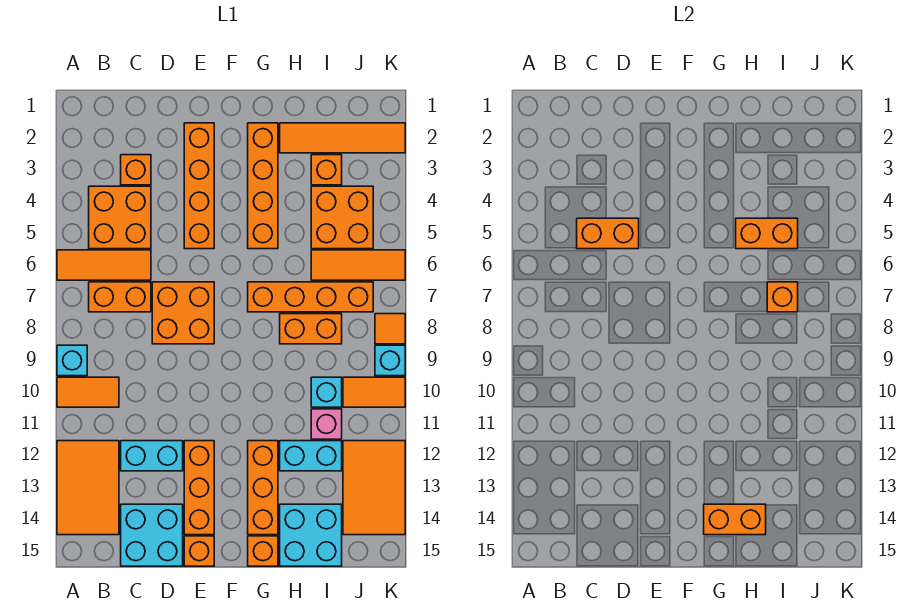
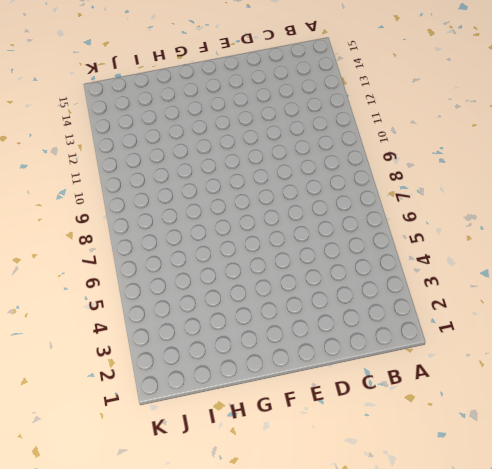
none -> orange 1x3 tile [57,250,151,280]
none -> cyan 1x1 brick [57,345,87,376]
none -> orange 1x2 tile [57,377,119,407]
none -> orange 2x3 tile [57,441,119,535]

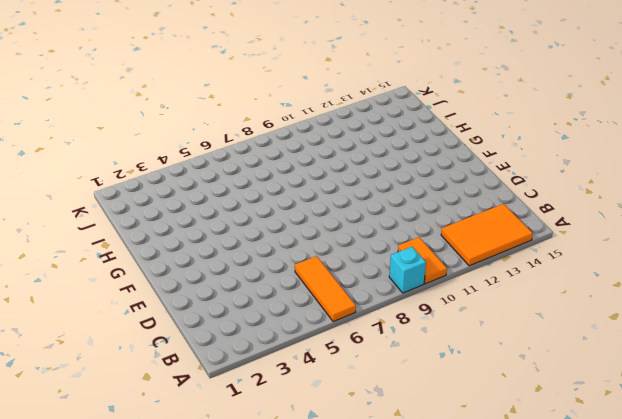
none -> orange 2x2 brick [89,186,151,249]
none -> orange 1x2 brick [89,282,151,312]
none -> orange 1x1 brick [121,155,151,185]
none -> cyan 1x2 brick [121,441,183,471]

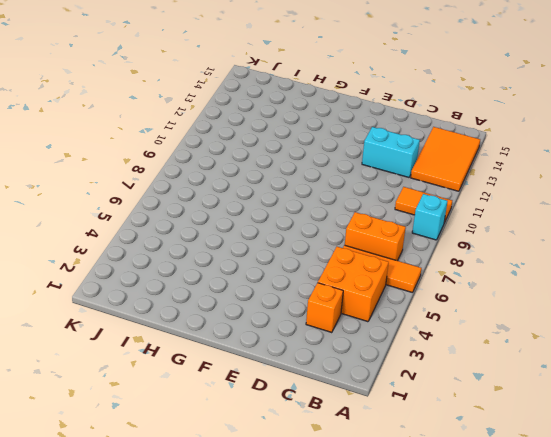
none -> cyan 2x2 brick [121,504,183,566]
none -> orange 2x2 brick [152,282,214,344]
none -> orange 1x4 brick [184,123,214,249]
none -> orange 1x3 brick [184,441,214,535]

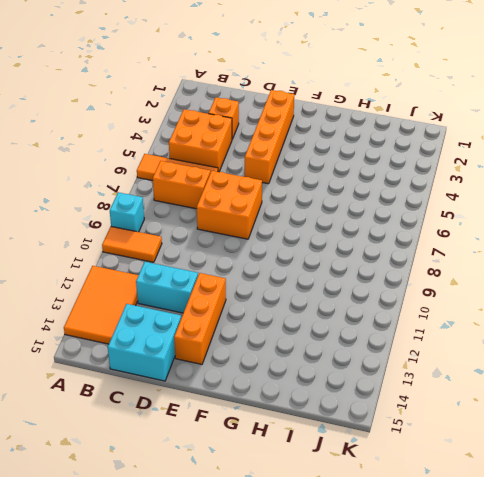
none -> orange 1x1 brick [184,536,214,566]
none -> orange 1x4 brick [248,123,278,249]
none -> orange 1x4 brick [248,282,373,312]
none -> orange 1x3 brick [248,441,278,535]

